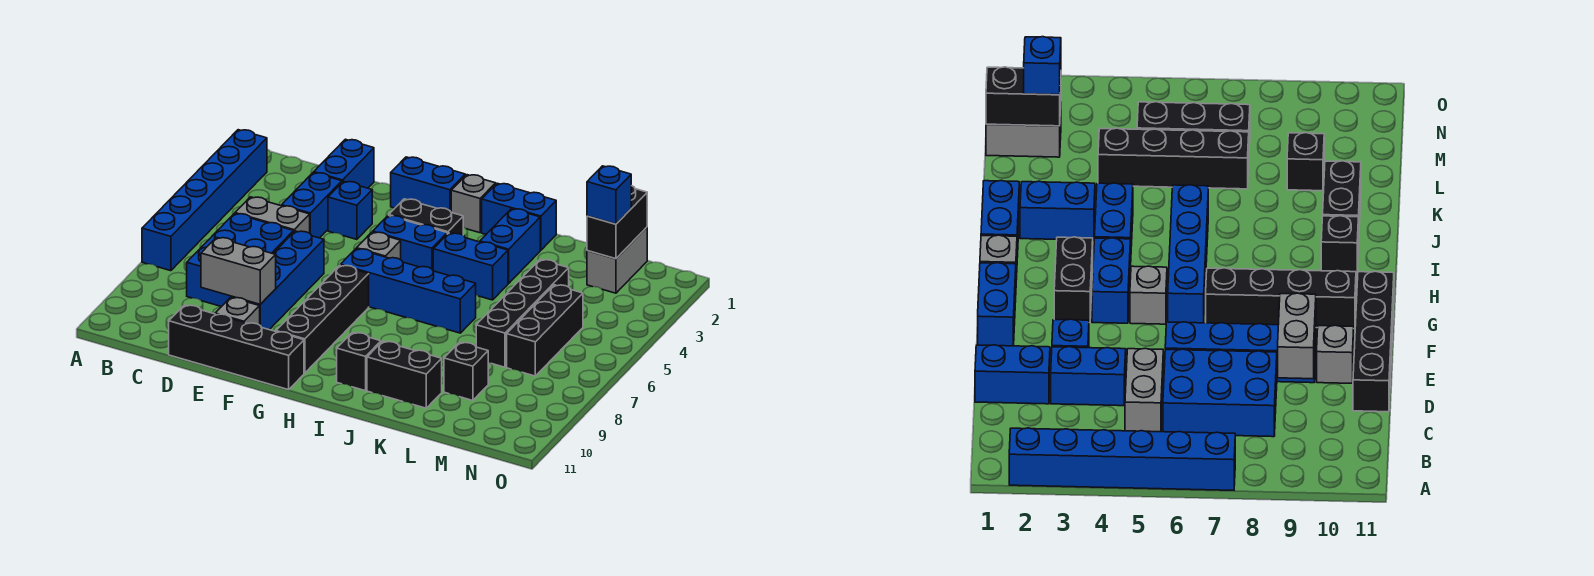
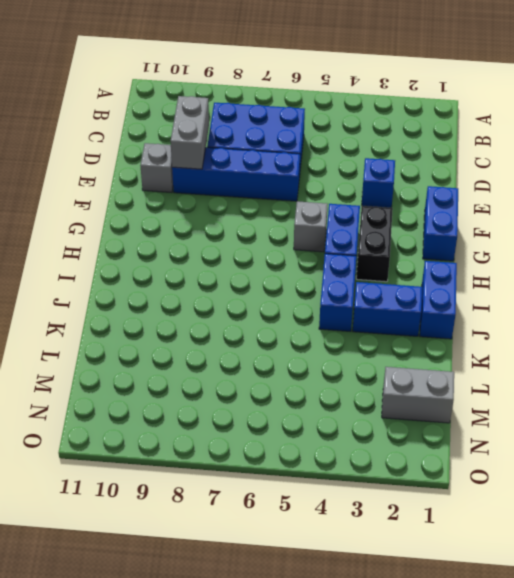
none -> blue 1x6 brick [142,130,267,271]
none -> grey 1x2 brick [235,197,310,233]
none -> blue 1x2 brick [314,139,374,188]

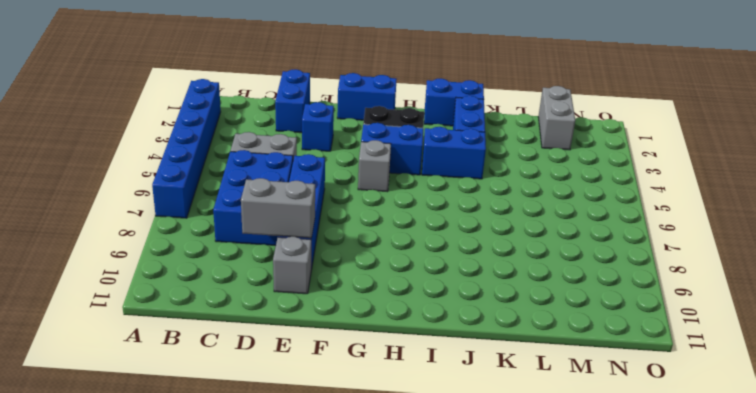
none -> blue 1x2 brick [282,173,342,238]
none -> black 1x4 brick [169,305,304,390]
none -> blue 1x4 brick [340,249,476,333]

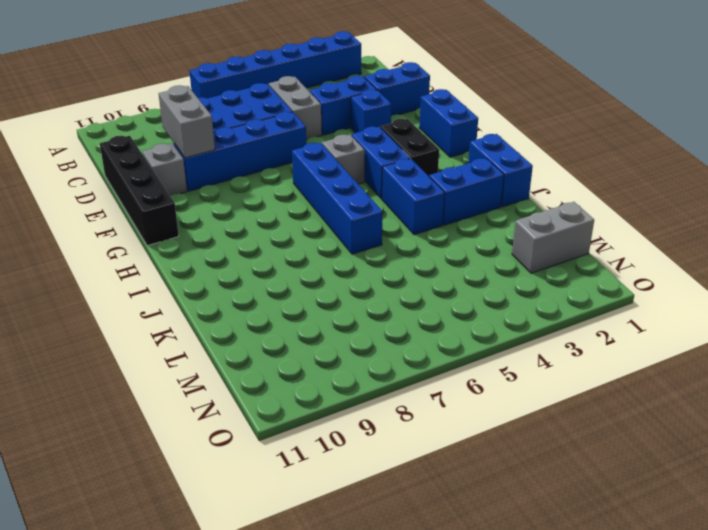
none -> black 1x4 brick [276,265,369,373]
none -> grey 1x1 brick [451,175,496,233]
none -> black 1x1 brick [337,333,381,391]

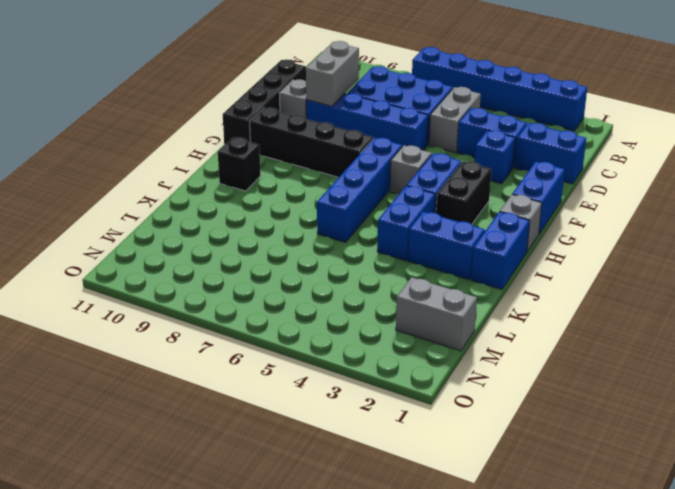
none -> black 1x2 brick [367,341,442,408]
none -> black 1x4 brick [476,260,569,367]
none -> black 1x1 brick [444,342,488,400]

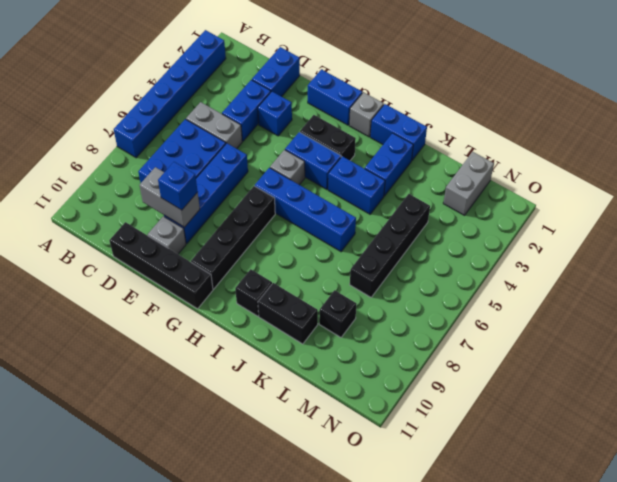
blue 1x1 brick [158,162,198,210] -> blue 1x1 brick moved to [587,166,631,224]
none -> black 1x3 brick [507,285,583,376]
none -> black 1x2 brick [587,186,647,259]

